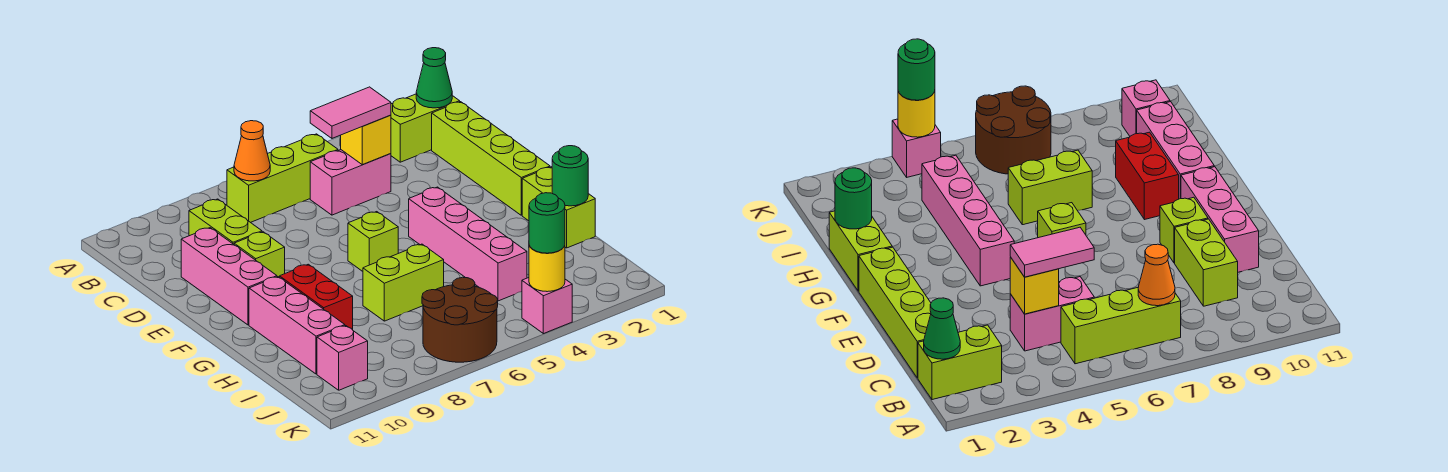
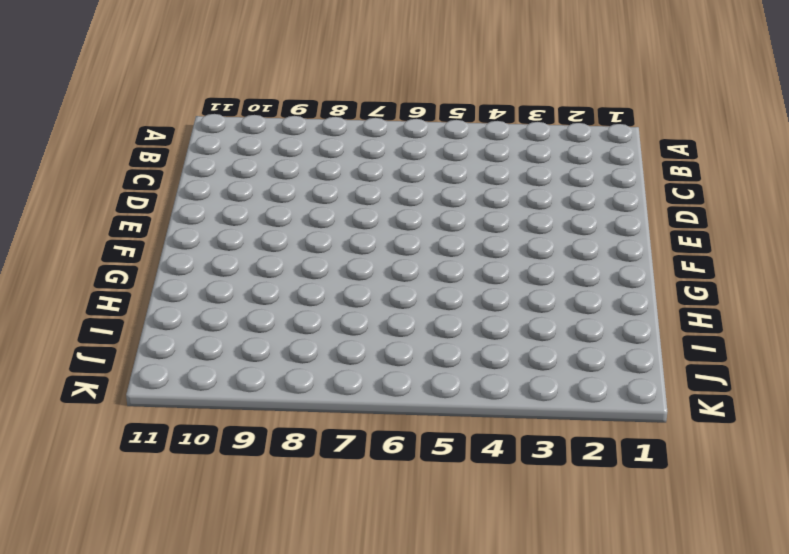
none -> lime 1x2 brick [391,94,460,162]
none -> lime 1x3 brick [227,134,338,223]
none -> lime 1x4 brick [432,102,550,215]

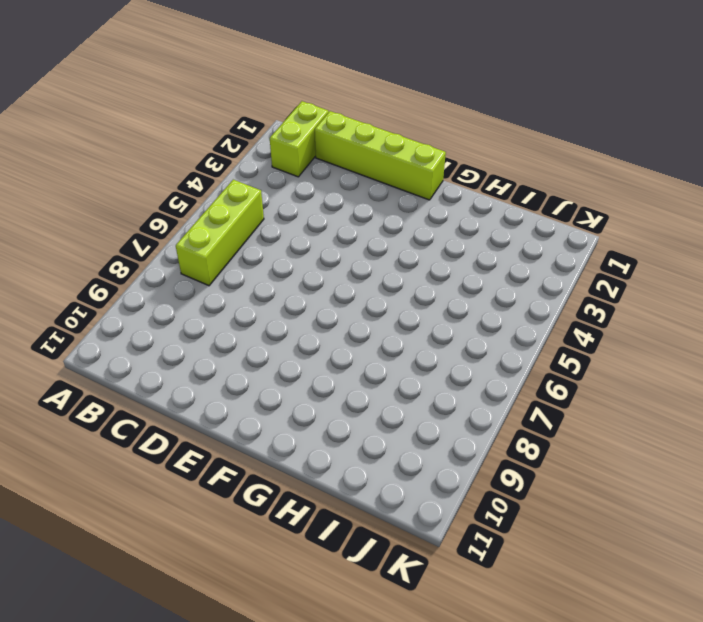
none -> pink 1x2 brick [310,150,391,215]
none -> lime 1x2 brick [189,199,262,244]
none -> pink 1x3 brick [181,228,277,325]

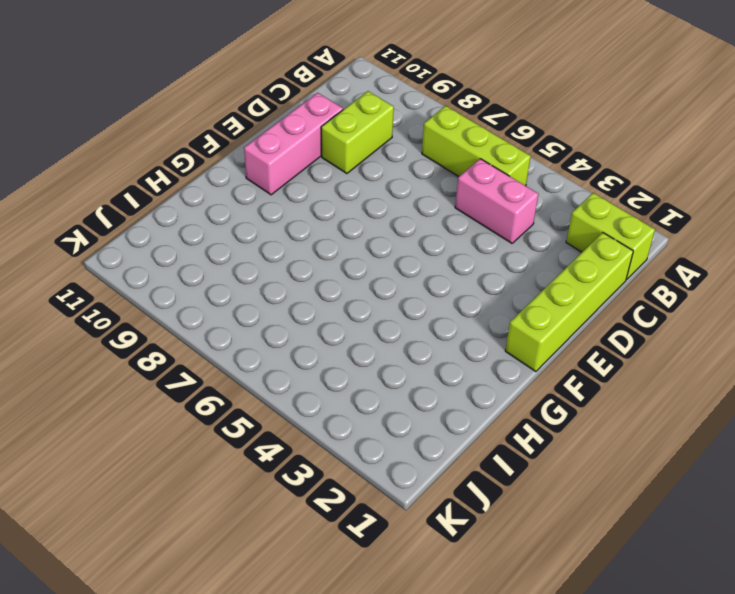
none -> lime 1x1 brick [234,232,285,278]
none -> pink 1x4 brick [409,187,527,301]
none -> lime 1x1 brick [348,212,398,271]

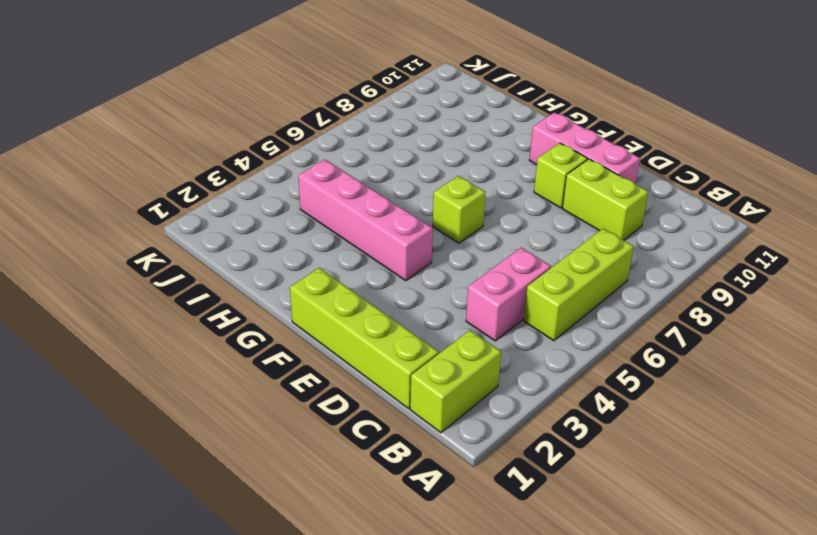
none -> lime 1x2 brick [522,167,595,248]
none -> red 1x2 brick [280,264,353,330]
none -> pink 1x3 brick [249,277,345,374]

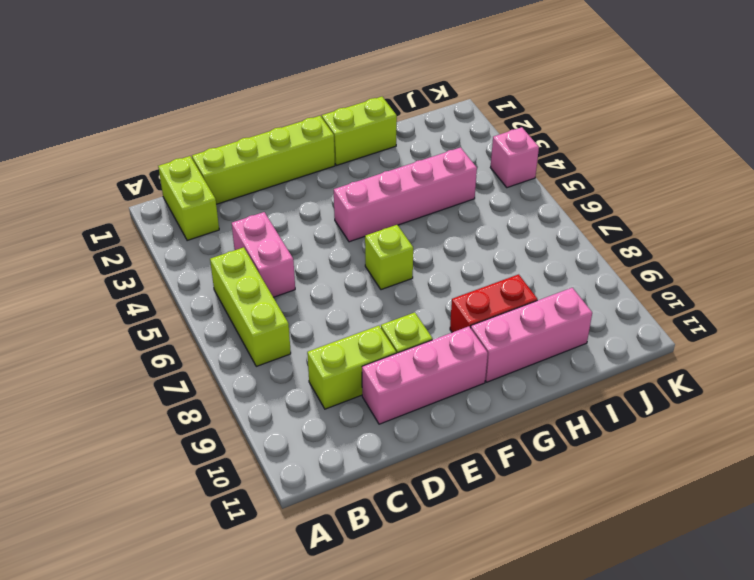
none -> lime 1x2 brick [363,244,444,321]
none -> brown 2x2 round brick [422,277,498,362]
none -> pink 1x1 brick [317,326,368,390]

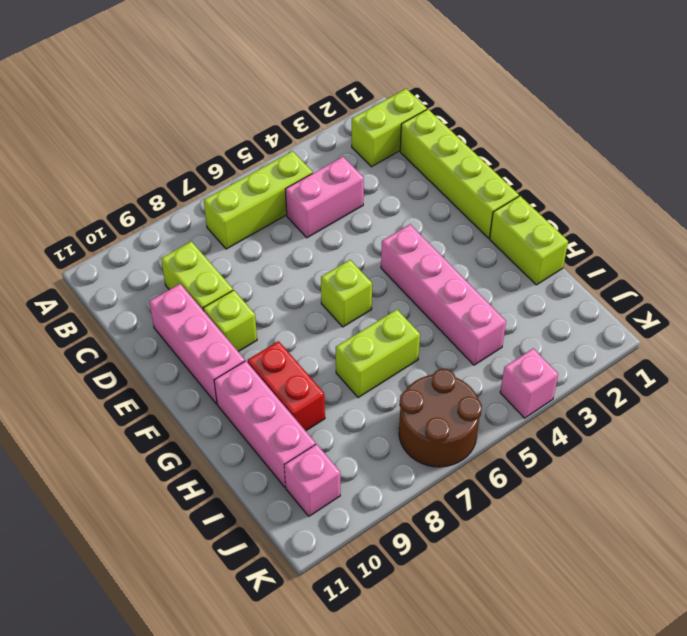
none -> green 1x1 cone [416,48,452,108]
none -> orange 1x1 cone [234,121,270,181]
none -> yellow 1x1 brick [341,115,391,165]

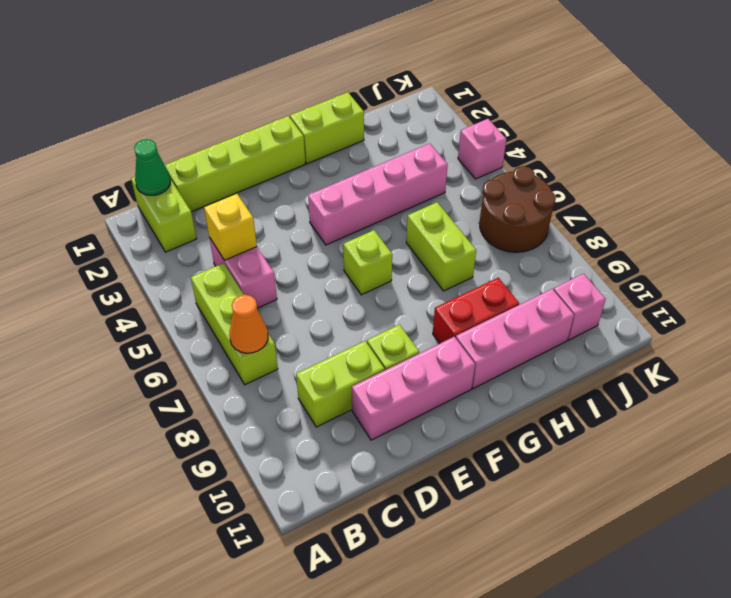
none -> green 1x1 round brick [552,146,588,206]
none -> yellow 1x1 round brick [529,245,565,292]
none -> pink 1x2 tile [310,87,391,138]

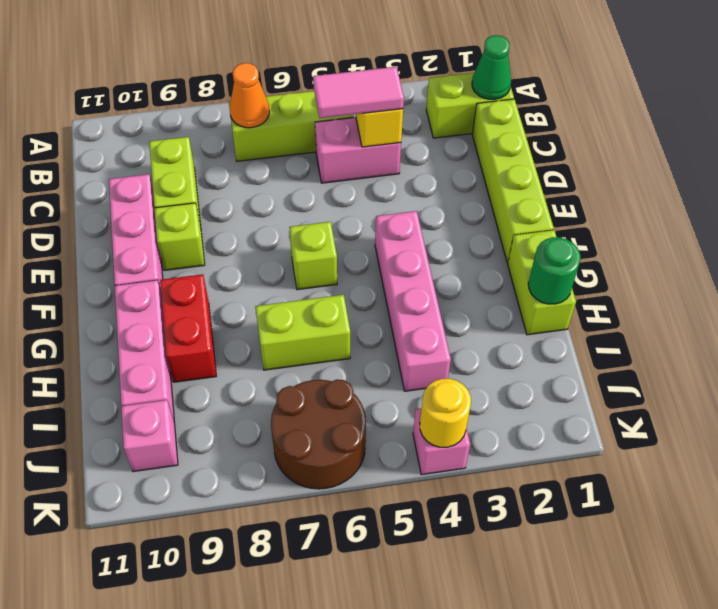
none -> green 1x1 round brick [529,193,565,253]

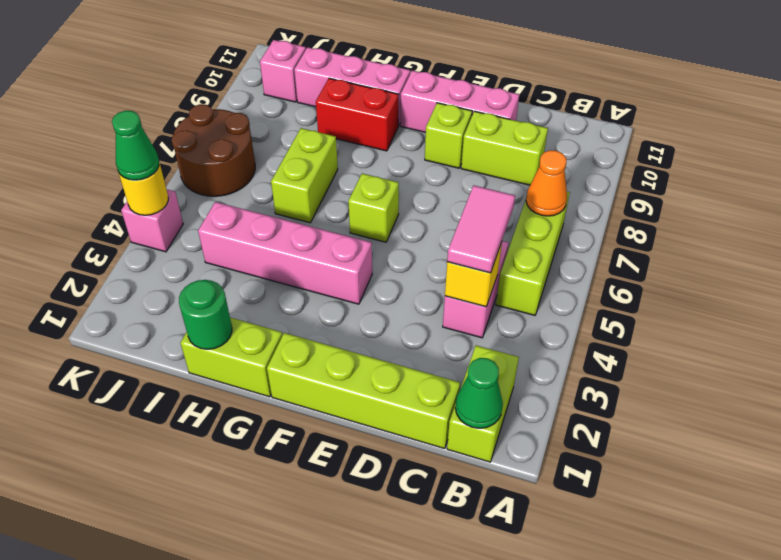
green 1x1 cone [112,111,159,180] -> green 1x1 round brick [529,193,565,253]

